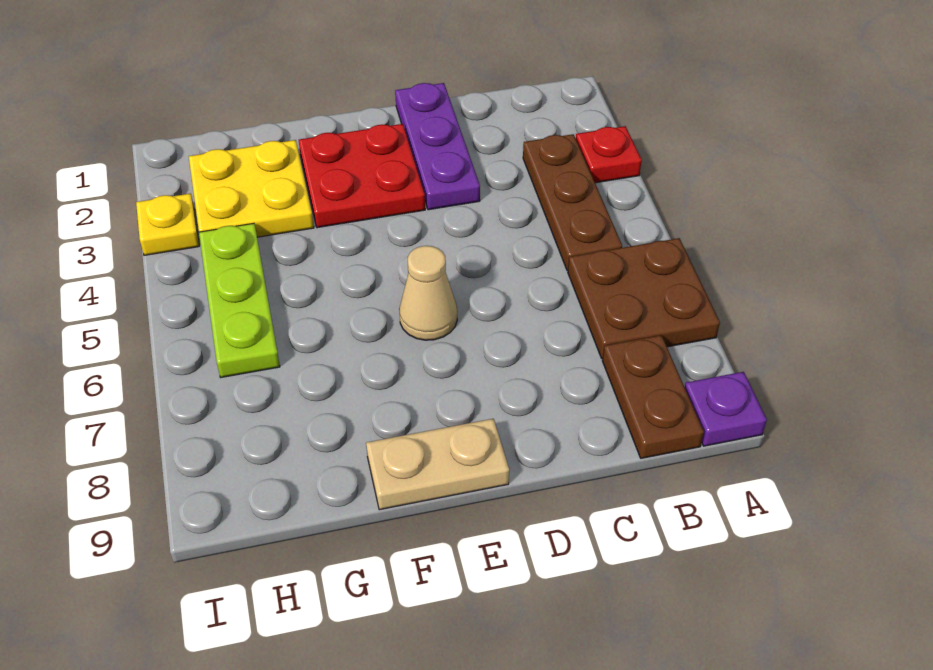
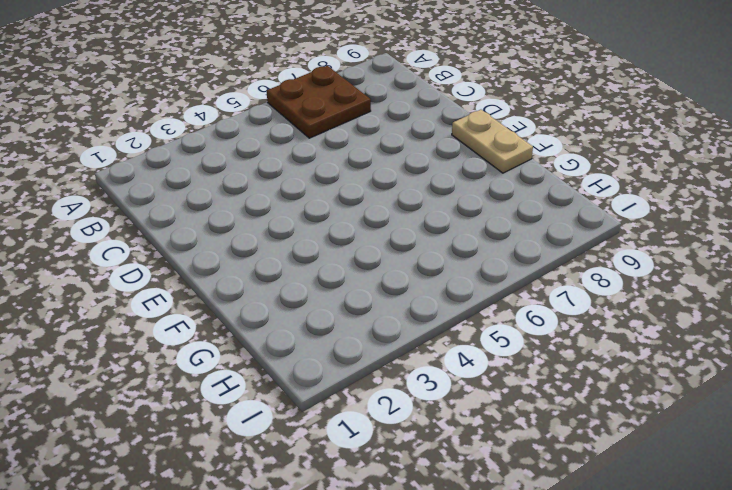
none -> red 1x1 plate [576,126,642,183]
none -> purple 1x1 plate [685,372,767,446]
none -> brown 1x3 plate [523,134,622,271]

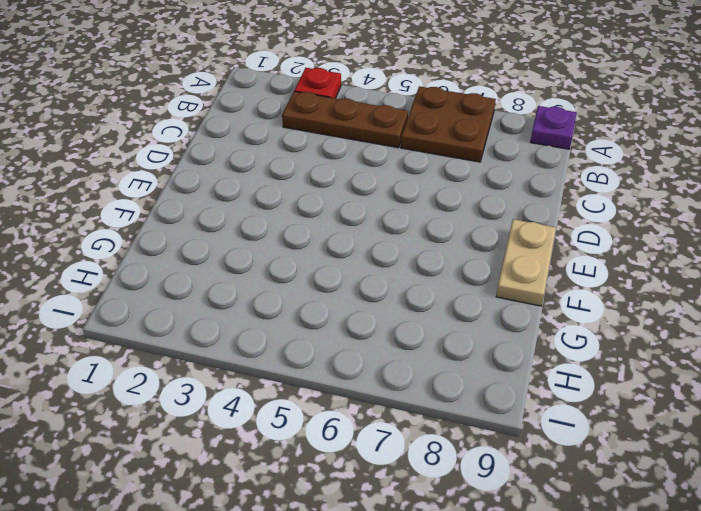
none -> brown 1x2 plate [602,335,704,458]
none -> purple 1x3 plate [395,83,480,210]
none -> red 2x2 plate [299,124,425,228]

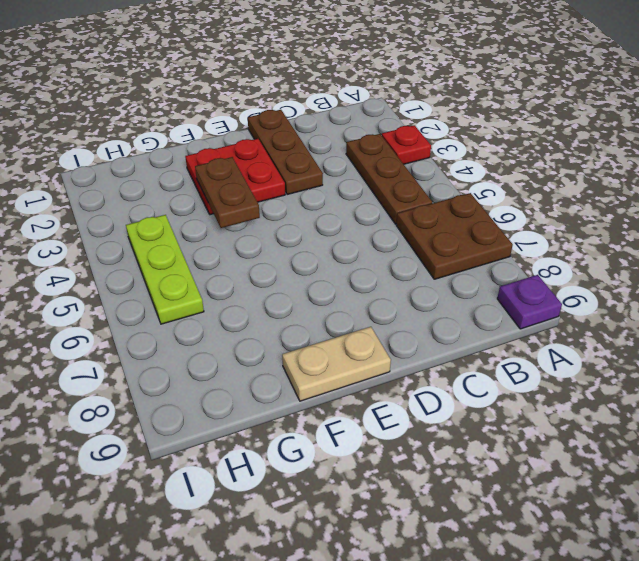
brown 1x3 plate [248,110,323,195] -> purple 1x3 plate [395,83,480,210]
brown 1x2 plate [195,157,260,228] -> brown 1x2 plate moved to [602,335,704,458]
none -> tan 1x1 cone [399,246,457,340]
none -> yellow 2x2 plate [189,140,314,237]
none -> yellow 1x1 plate [136,194,199,255]

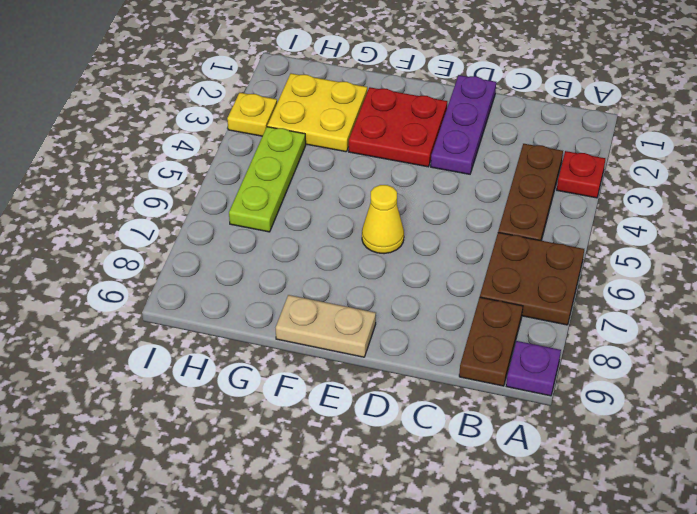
yellow 1x1 cone [362,185,404,254] -> tan 1x1 cone [399,246,457,340]

